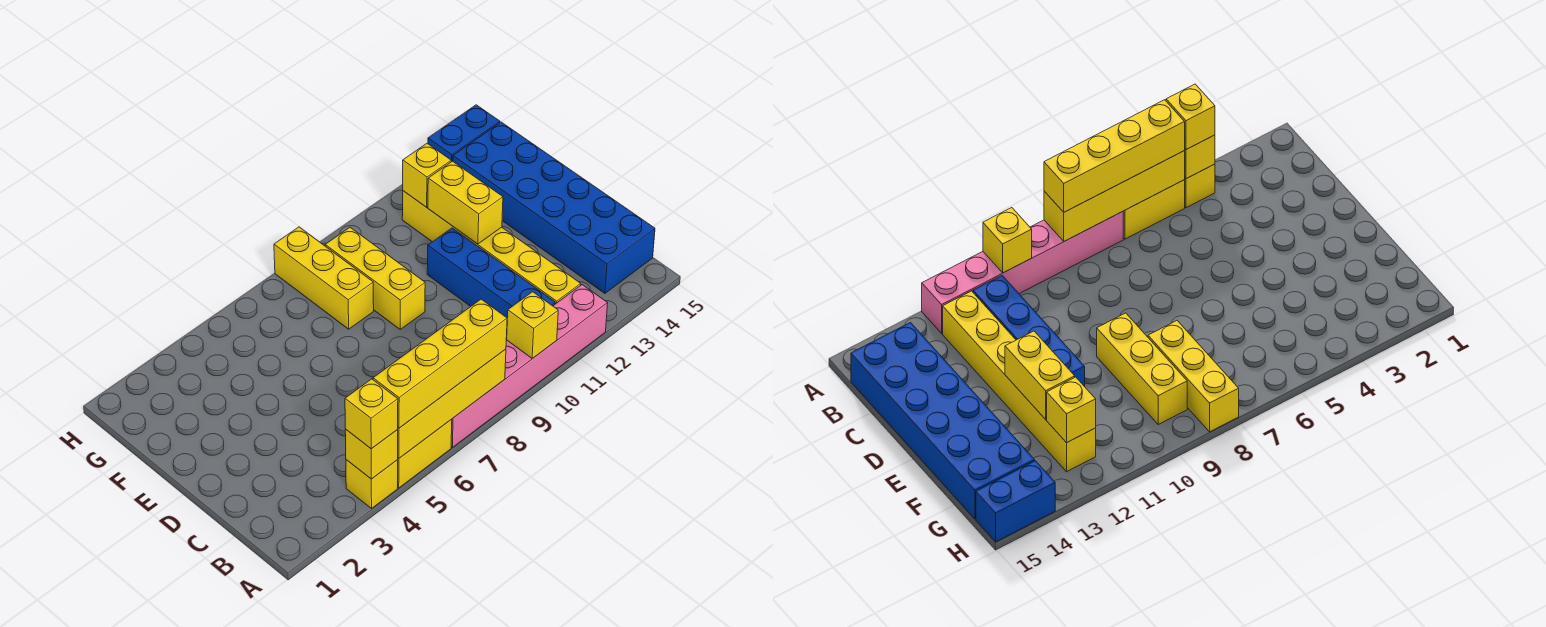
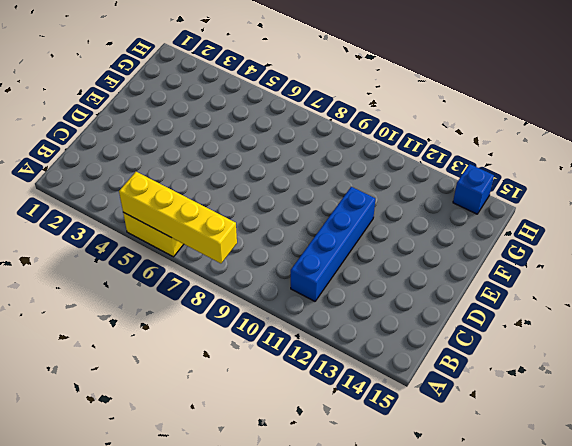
blue 1x1 brick [453,164,494,214] -> blue 1x2 brick [428,105,500,161]
none -> yellow 1x1 brick [346,460,398,508]
none -> pink 1x6 brick [451,285,608,447]
none -> yellow 1x6 brick [402,191,581,304]

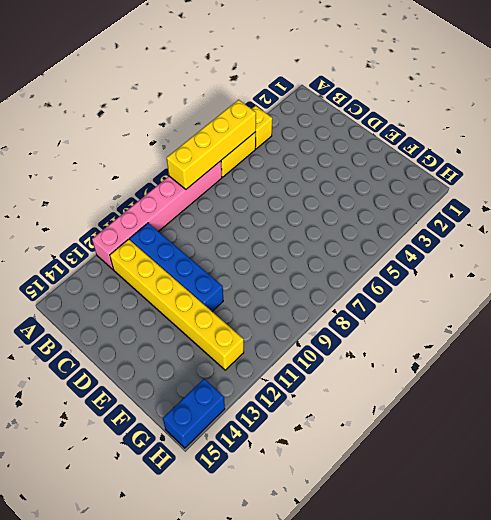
none -> blue 2x6 brick [453,122,655,293]
none -> yellow 1x3 brick [325,227,425,329]
none -> yellow 1x3 brick [274,227,374,329]

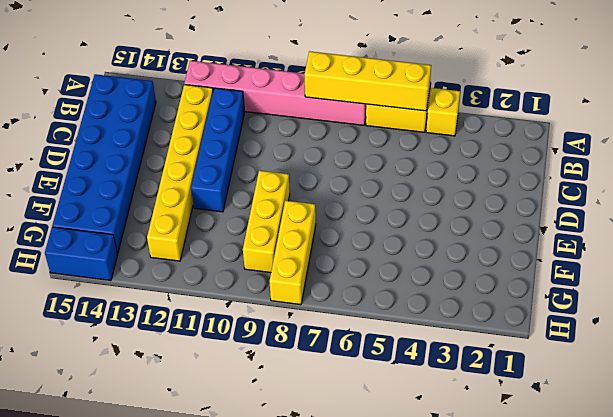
none -> yellow 1x1 brick [345,429,398,479]
none -> yellow 1x1 brick [506,292,558,359]
none -> yellow 1x2 brick [428,161,503,244]

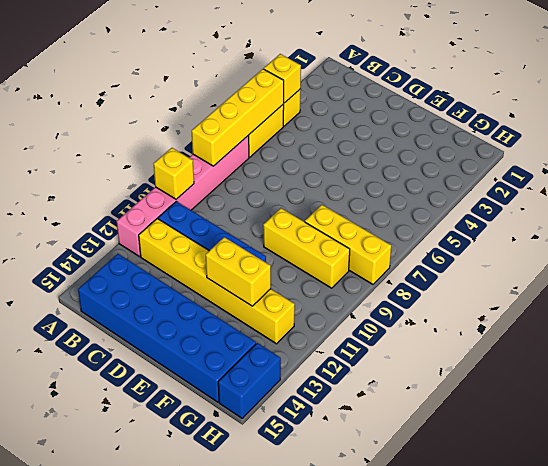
none -> yellow 1x1 brick [403,143,452,207]
none -> yellow 1x1 brick [345,379,398,449]
none -> yellow 1x4 brick [373,299,507,428]

